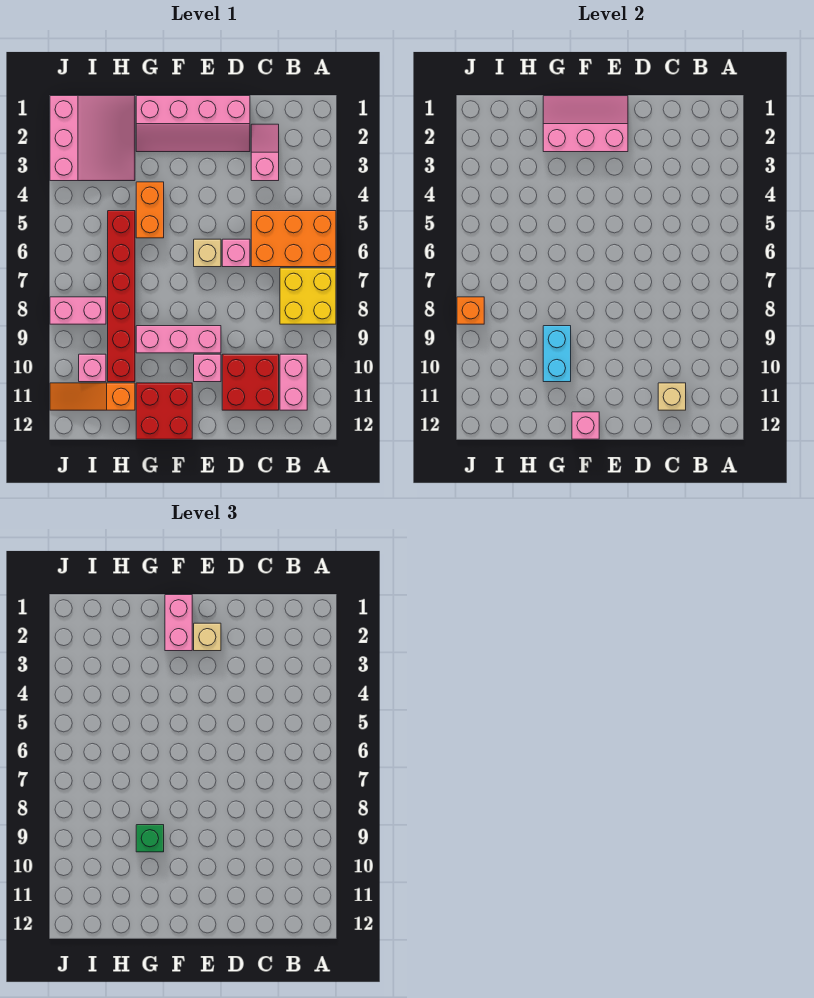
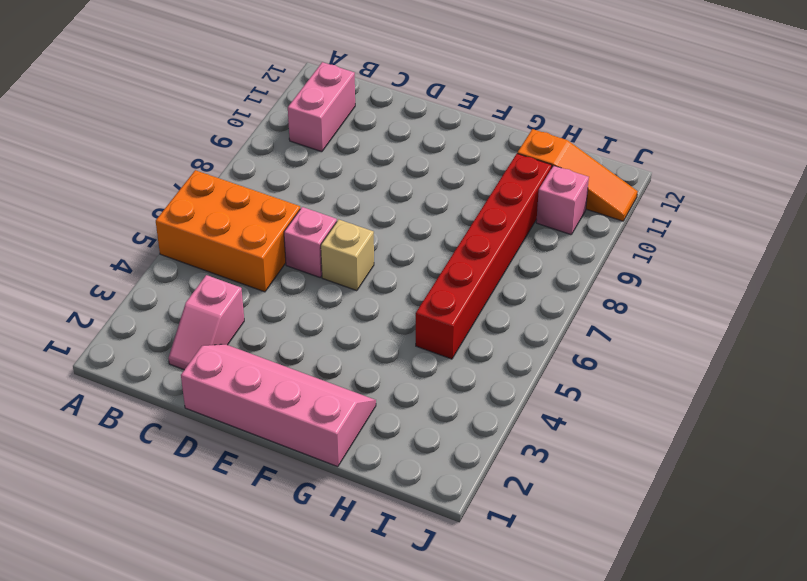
none -> yellow 2x2 brick [280,268,336,324]
none -> red 2x2 brick [222,354,279,410]
none -> pink 1x3 brick [136,326,221,353]

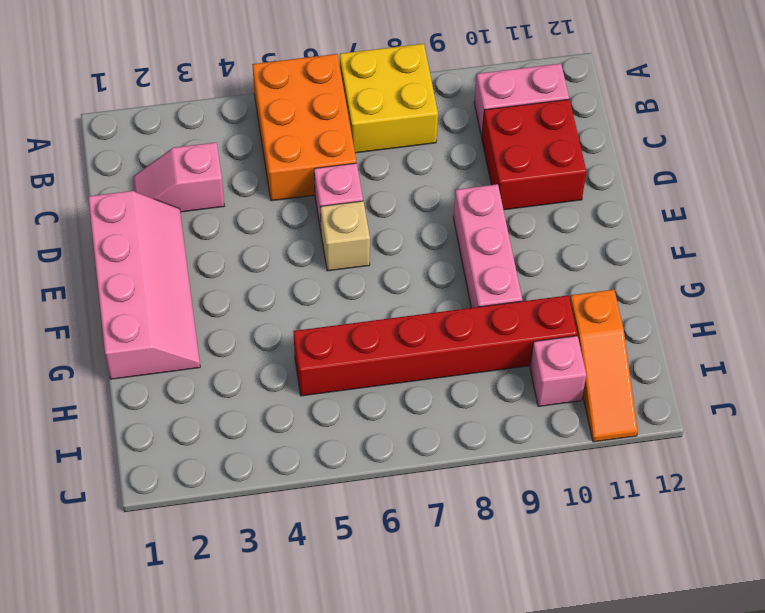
none -> pink 1x1 brick [194,354,221,382]
none -> red 2x2 brick [136,383,192,439]
none -> orange 1x2 brick [136,182,164,238]

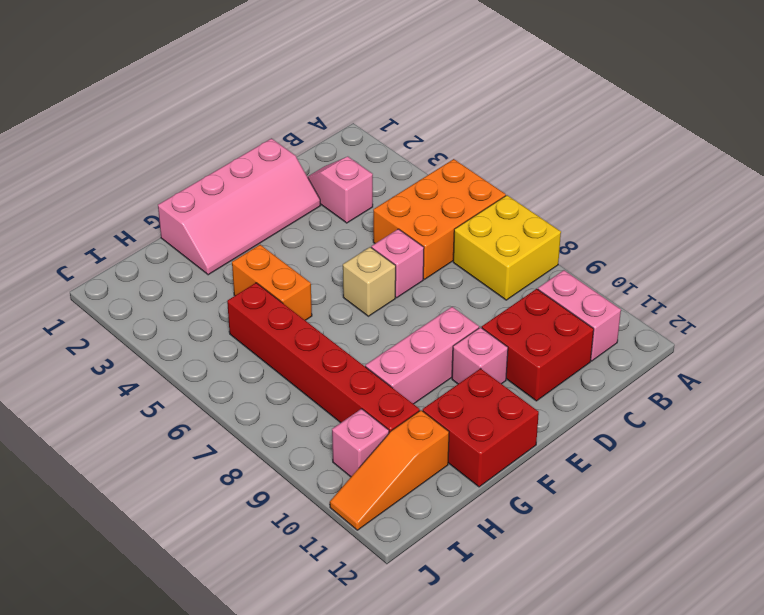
none -> pink 3x3 slope [50,96,135,181]
none -> pink 1x2 brick [50,297,106,324]
none -> tan 1x1 brick [658,383,686,410]

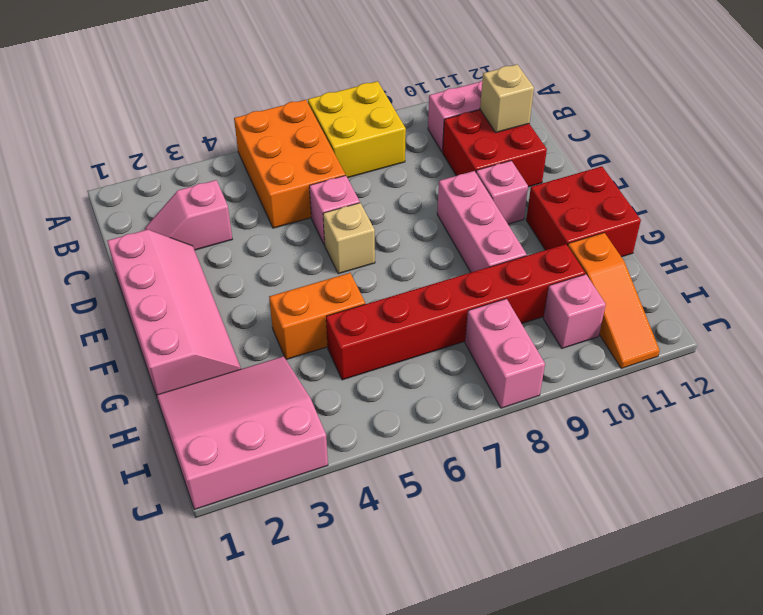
none -> pink 2x3 slope [543,96,628,152]
none -> pink 1x1 brick [572,412,599,439]
none -> cyan 1x2 brick [543,326,571,382]

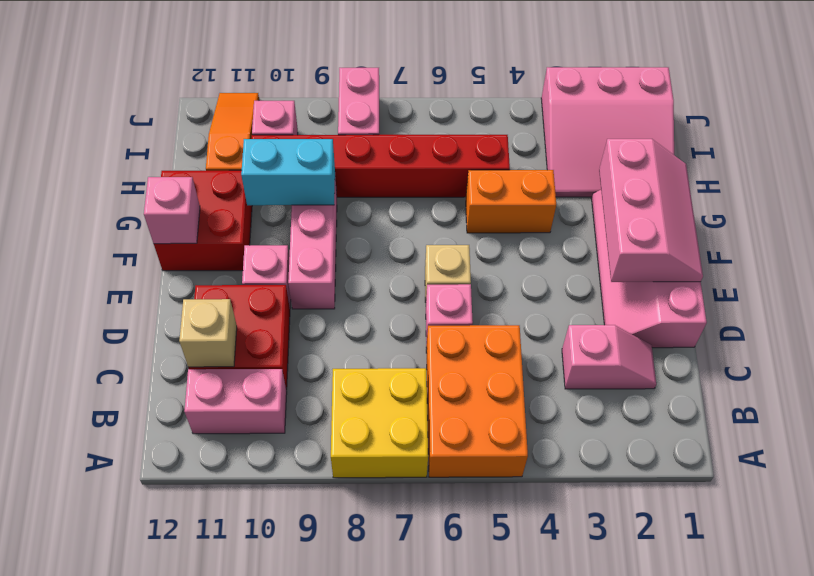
none -> orange 1x1 brick [457,297,484,324]
none -> tan 1x1 brick [194,623,221,651]
none -> pink 1x2 brick [165,595,192,651]

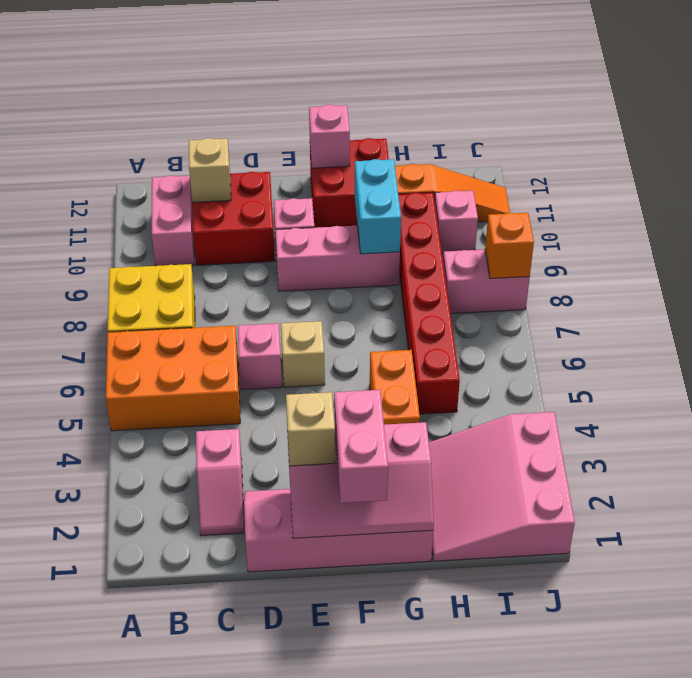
none -> green 1x1 brick [136,825,164,852]

